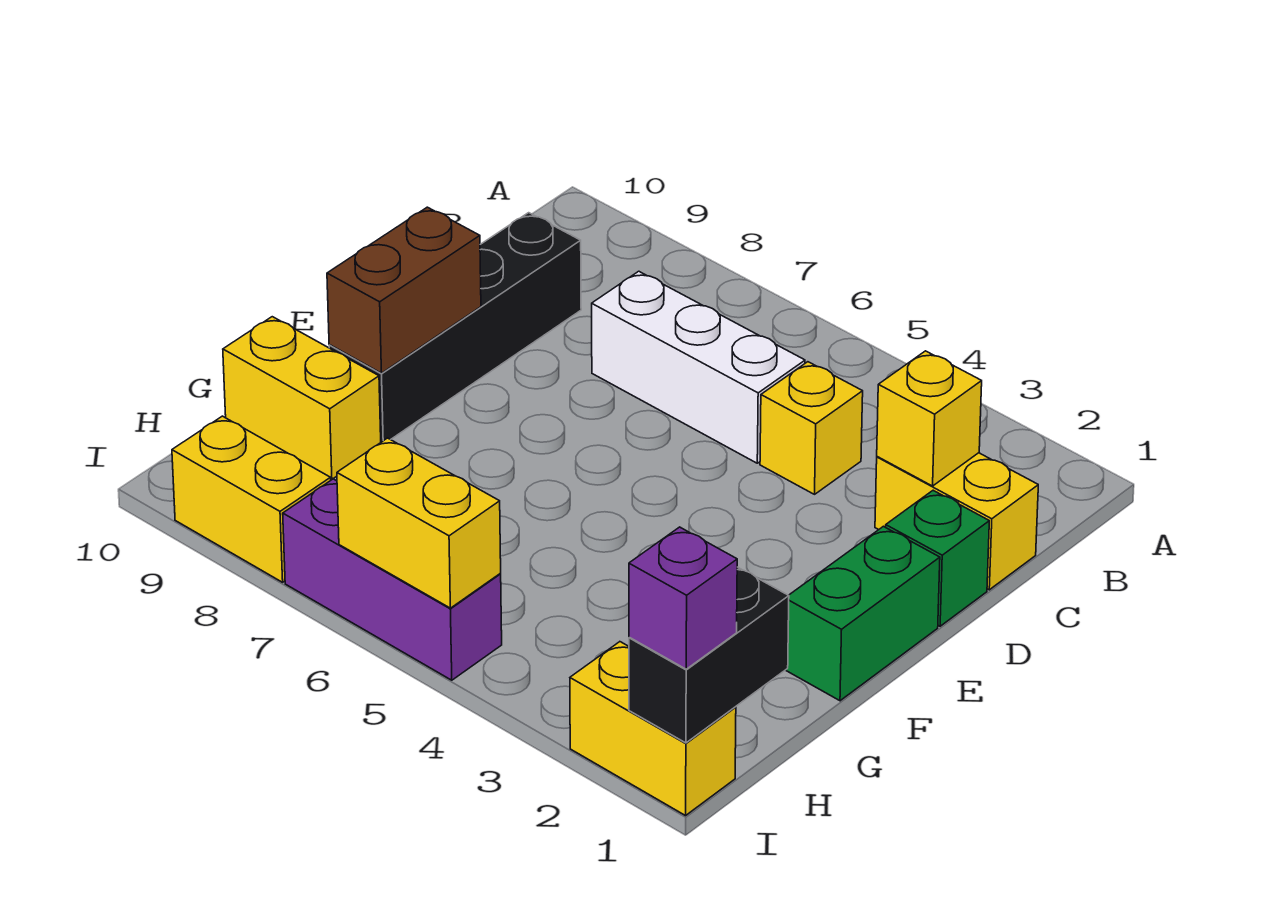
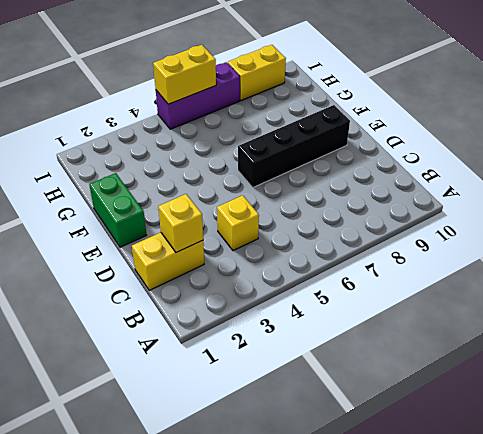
black 1x4 brick [238,105,350,187] -> black 1x4 brick turned to [329,213,581,442]
none -> white 1x3 brick [592,271,805,463]
none -> green 1x1 brick [886,490,989,626]
none -> yellow 1x2 brick [223,317,381,479]

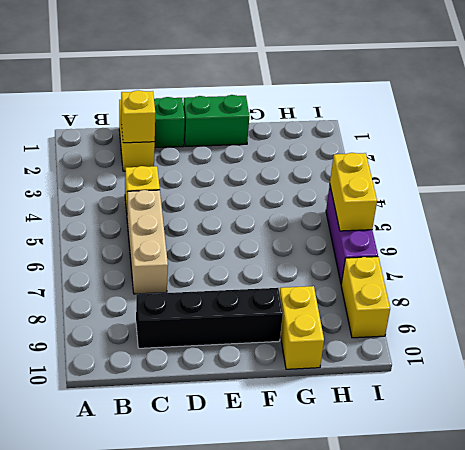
tan 1x3 brick [127,190,168,294] -> white 1x3 brick [592,271,805,463]
none -> yellow 1x2 brick [570,642,736,816]
none -> brown 1x2 brick [327,207,481,373]
none -> black 1x2 brick [629,567,789,743]

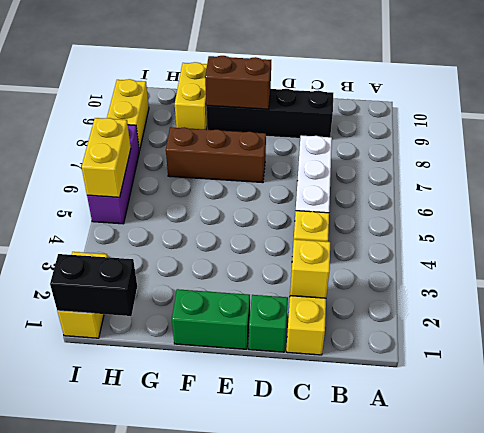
brown 1x3 brick [166,127,266,183] -> none
none -> purple 1x1 brick [629,527,737,669]

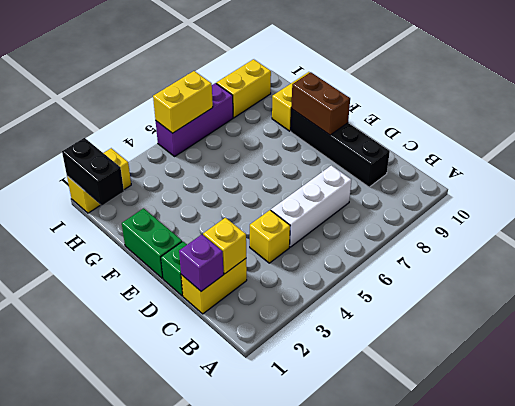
purple 1x1 brick [179,235,224,291] -> purple 1x1 brick moved to [629,527,737,669]

